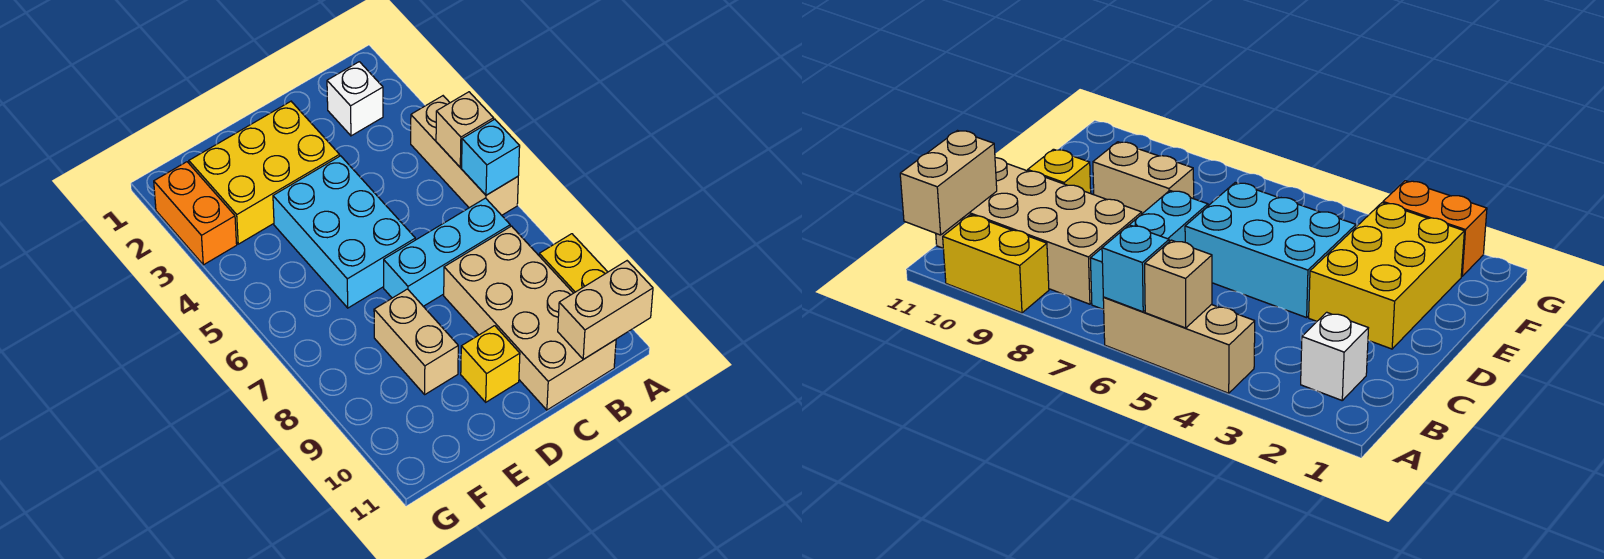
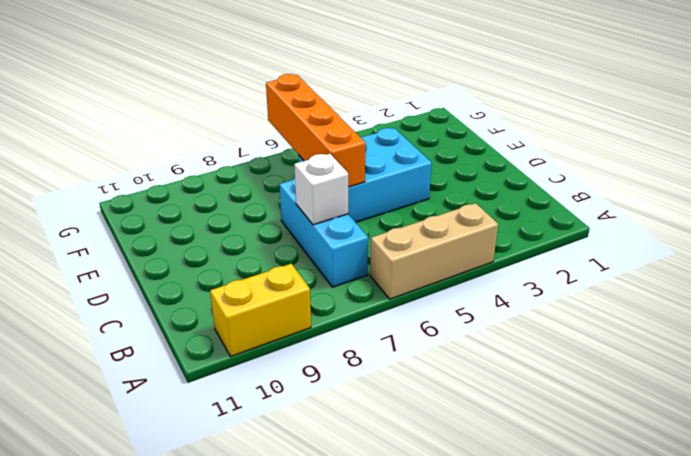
white 1x1 brick [294,154,348,225] -> white 1x1 brick moved to [327,62,383,136]
orange 1x4 brick [266,74,365,187] -> none
none -> tan 2x4 brick [444,226,616,410]
none -> yellow 2x3 brick [189,101,340,244]
none -> yellow 1x1 brick [461,326,520,402]

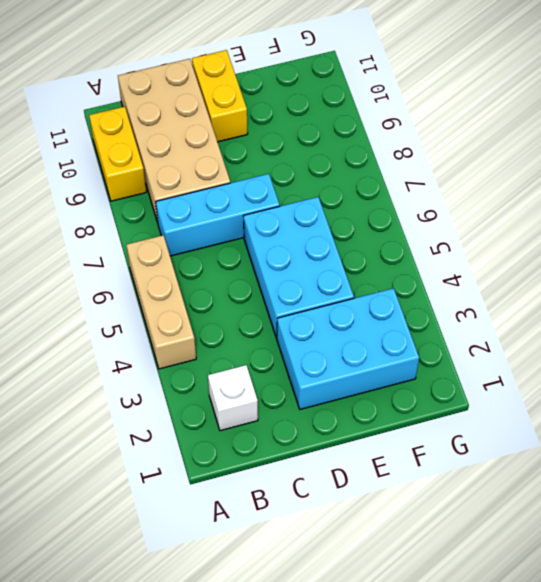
cyan 2x3 brick [277,288,419,409] -> yellow 2x3 brick [189,101,340,244]
yellow 1x2 brick [192,50,248,142] -> yellow 1x1 brick [461,326,520,402]
none -> tan 1x2 brick [374,289,458,394]
none -> orange 1x2 brick [154,162,237,265]
none -> tan 1x1 brick [436,92,494,167]

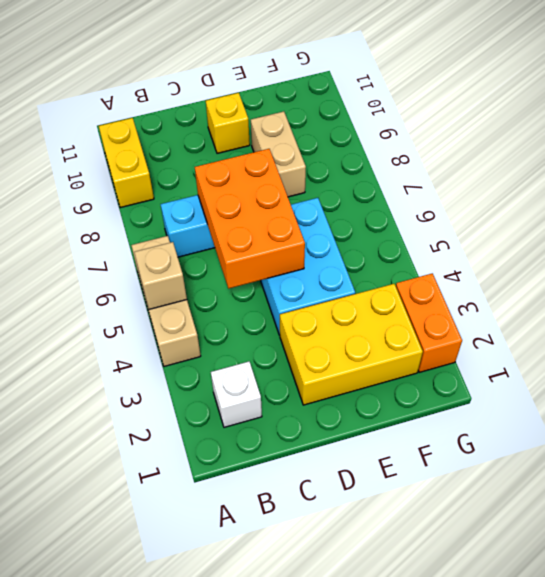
orange 2x3 brick [195,149,305,289] -> none
none -> tan 2x4 brick [444,226,616,410]
none -> cyan 1x1 brick [462,119,520,195]
none -> tan 1x2 brick [558,261,653,359]

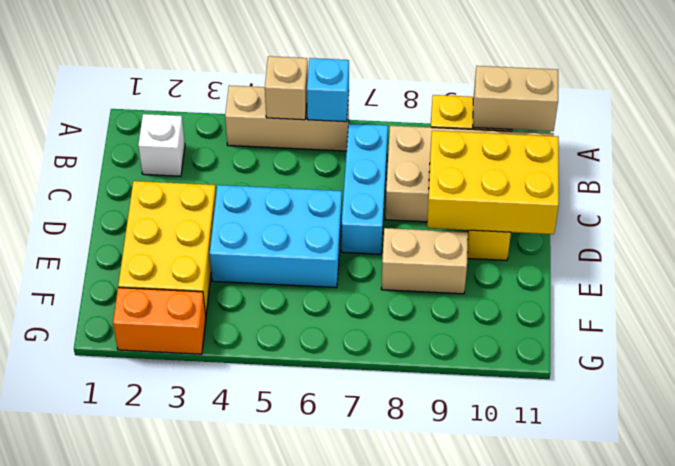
tan 1x2 brick [473,66,558,131] -> tan 1x2 brick turned to [558,261,653,359]
yellow 2x3 brick [427,131,559,234] -> none

